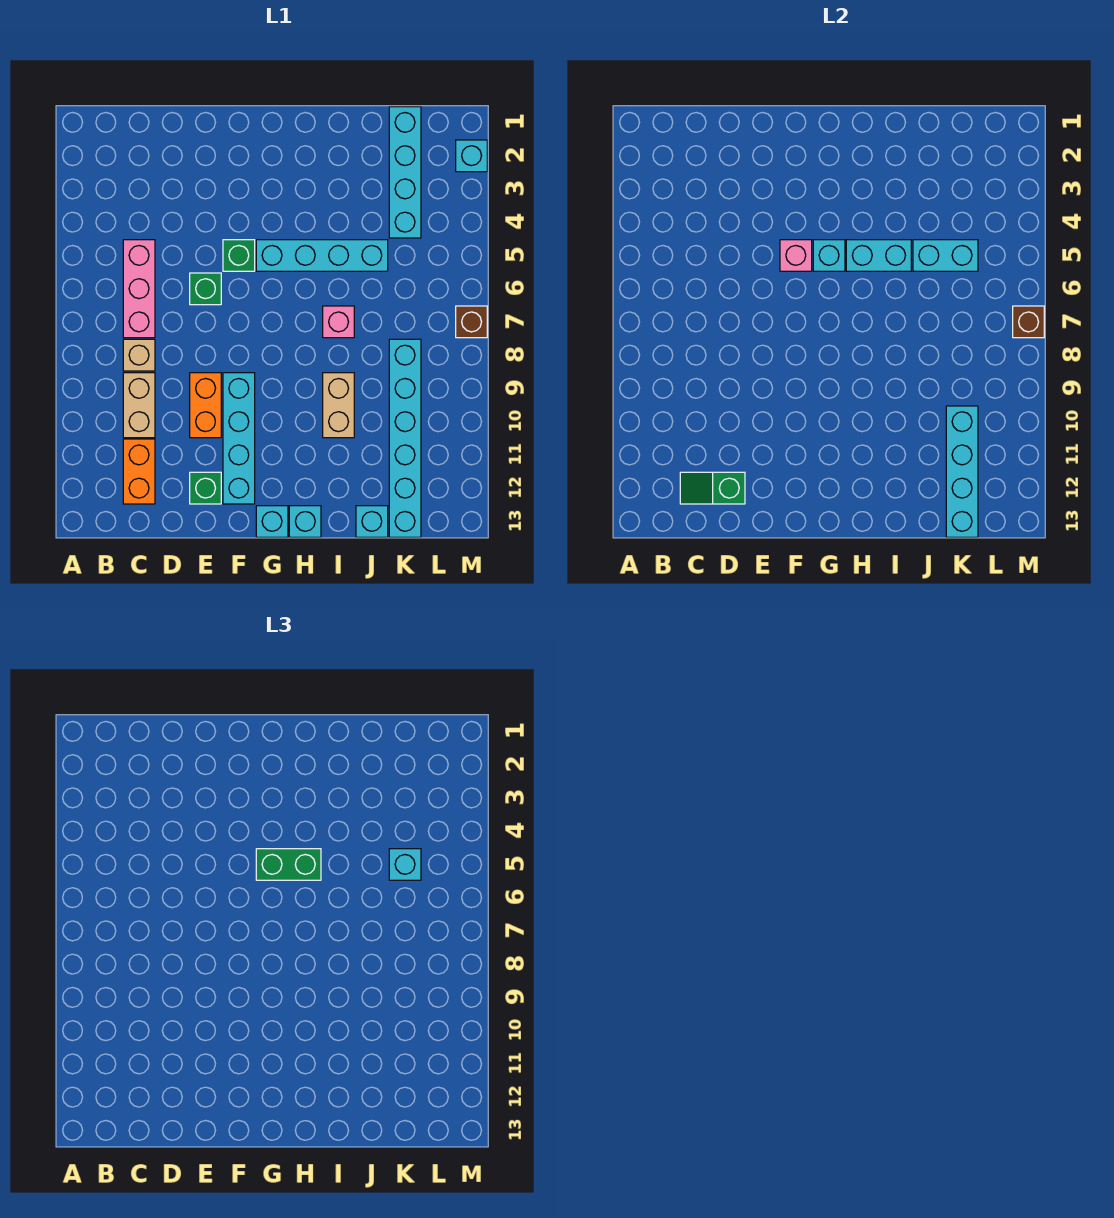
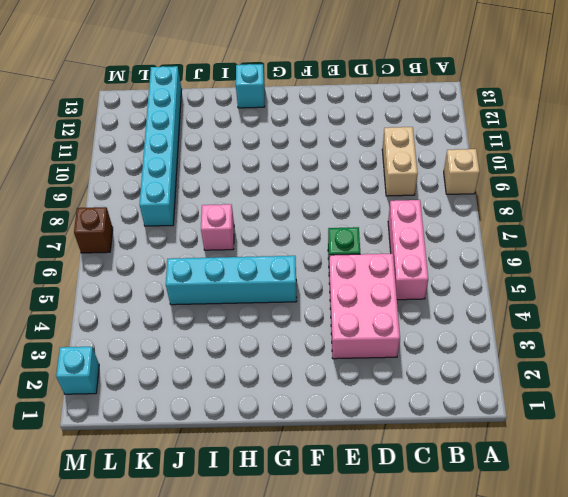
tan 1x1 brick [444,149,480,194] -> tan 1x1 brick moved to [123,339,155,371]
pink 2x3 brick [329,254,400,359] -> none
none -> orange 1x2 brick [123,439,155,504]
none -> orange 1x2 brick [190,373,221,438]
none -> green 1x1 brick [190,472,221,504]

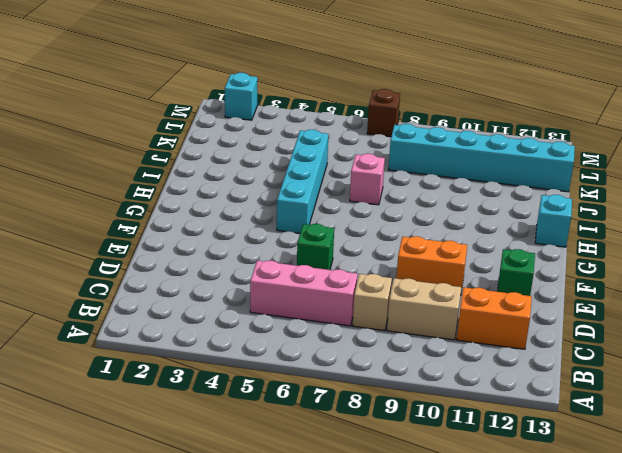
none -> green 1x1 brick [223,240,255,271]
none -> cyan 1x4 brick [223,373,255,504]
none -> cyan 1x1 brick [256,506,288,537]

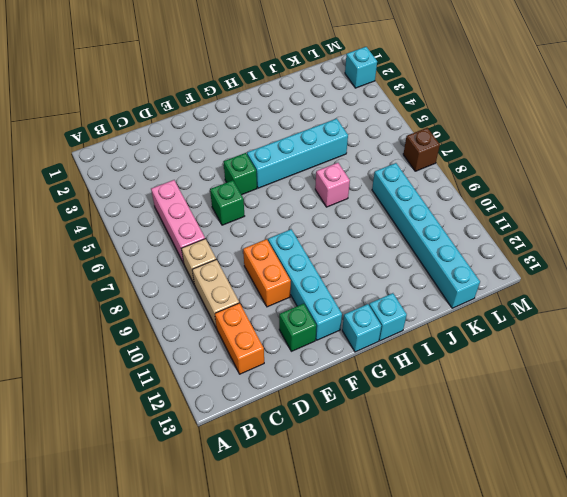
none -> tan 1x2 brick [323,373,354,438]
none -> cyan 1x1 brick [356,506,388,537]
none -> cyan 1x4 brick [389,107,421,238]

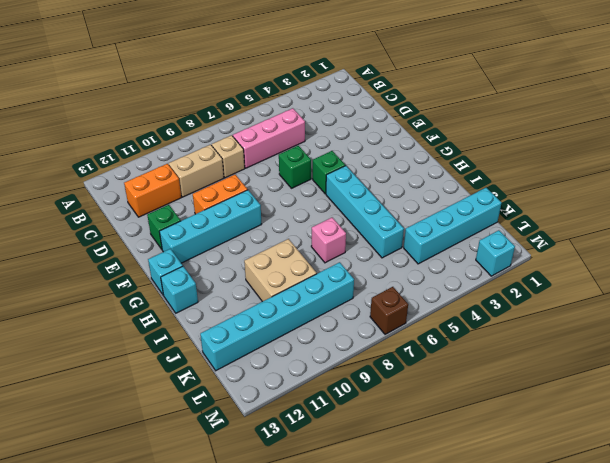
tan 2x2 brick [244,239,317,302] -> tan 1x2 brick [323,373,354,438]
none -> cyan 1x1 brick [356,506,388,537]
none -> green 1x2 slope [680,472,745,504]
none -> pink 1x1 brick [780,240,812,271]

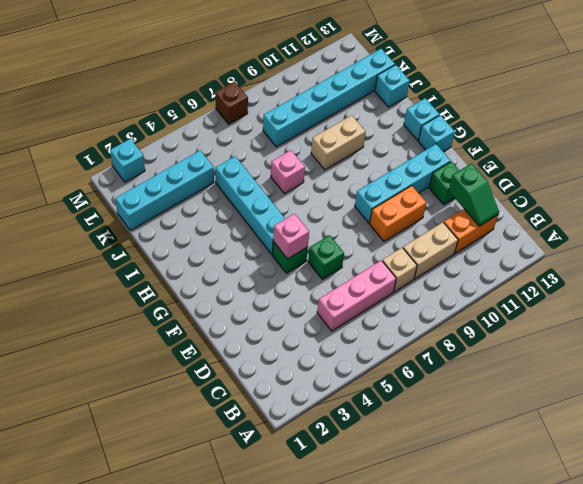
none -> cyan 1x1 brick [813,240,845,271]
none -> cyan 1x2 brick [846,240,911,271]
none -> cyan 1x2 brick [913,240,978,271]

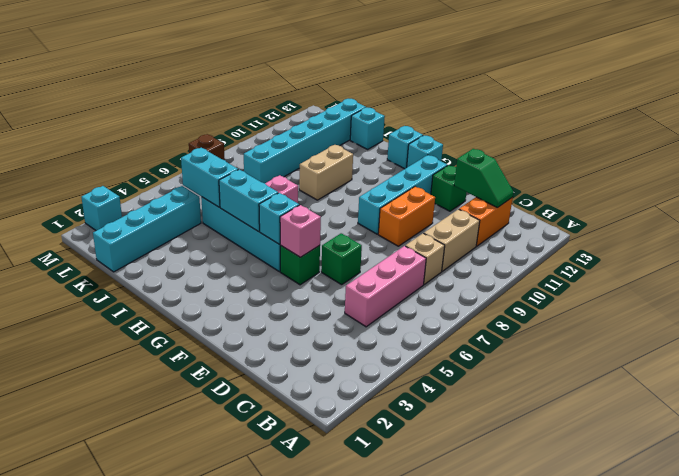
none -> cyan 1x4 brick [946,406,978,537]
none -> brown 1x1 brick [1013,306,1044,338]
none -> green 1x2 brick [256,849,321,880]

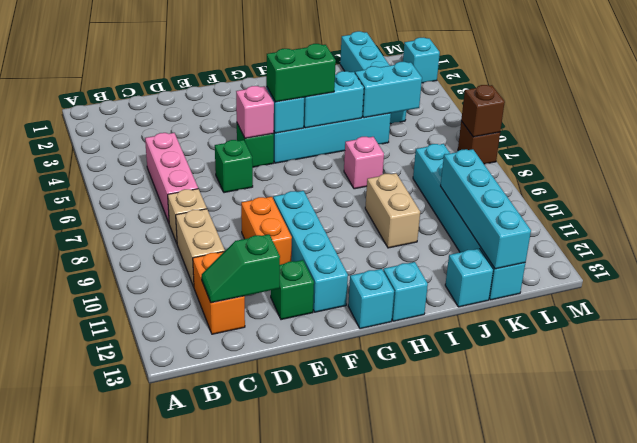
none -> cyan 1x1 brick [389,849,421,880]

